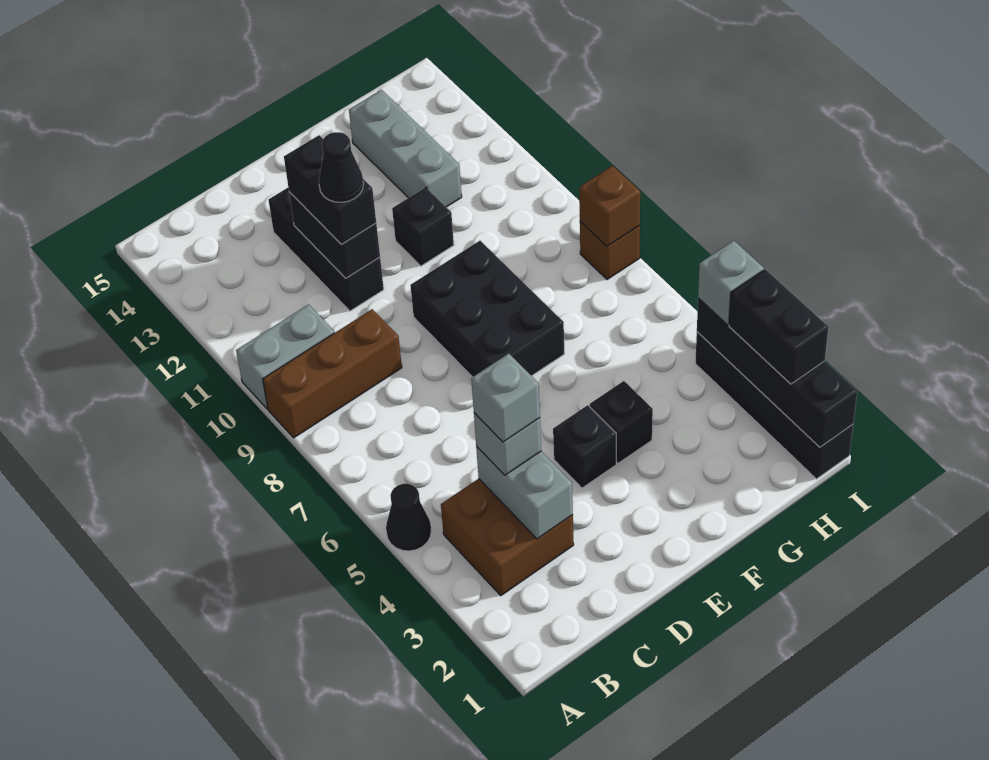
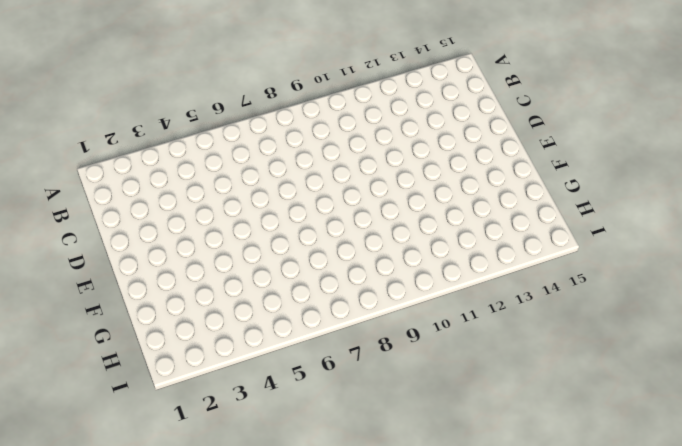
none -> black 1x1 cone [386,484,431,551]
none -> brown 1x3 brick [263,309,402,438]
none -> grey 1x2 brick [236,304,334,409]

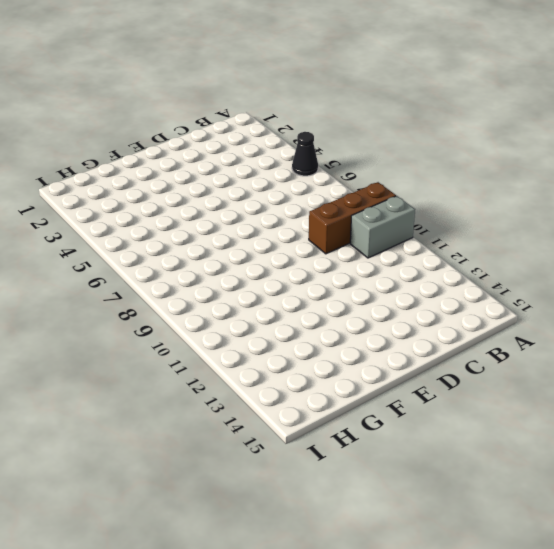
none -> brown 2x2 brick [441,479,574,596]
none -> black 1x3 brick [269,188,384,311]
none -> black 1x1 brick [553,405,616,488]

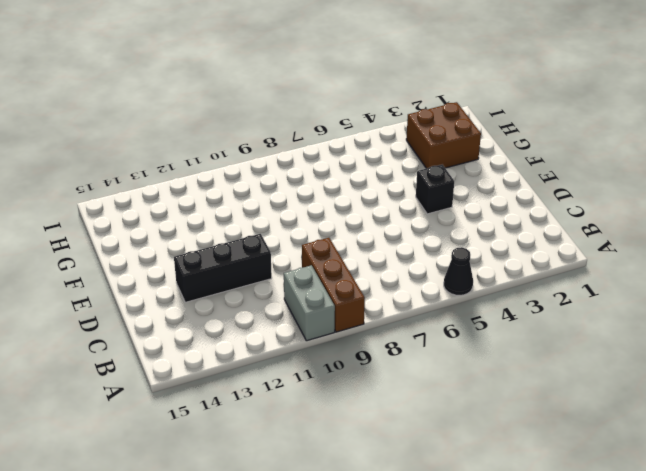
brown 2x2 brick [406,102,481,169] -> brown 2x2 brick moved to [441,479,574,596]
none -> black 2x3 brick [410,241,564,377]
none -> black 1x1 brick [590,381,653,463]
none -> black 1x1 brick [392,187,454,266]

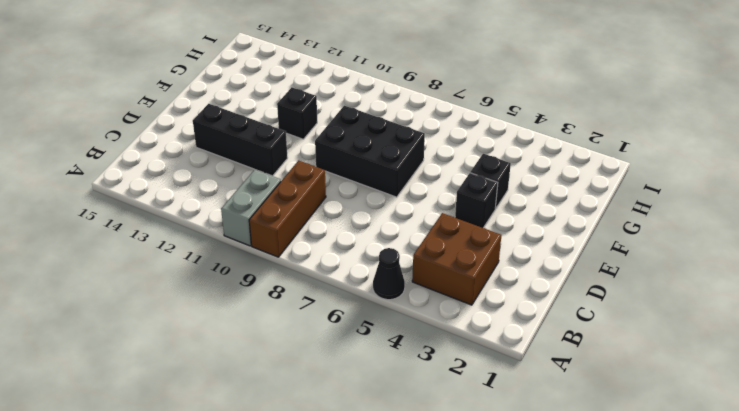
none -> grey 1x3 brick [349,90,462,207]
none -> black 1x4 brick [695,332,853,479]
none -> brown 1x1 brick [580,222,640,280]

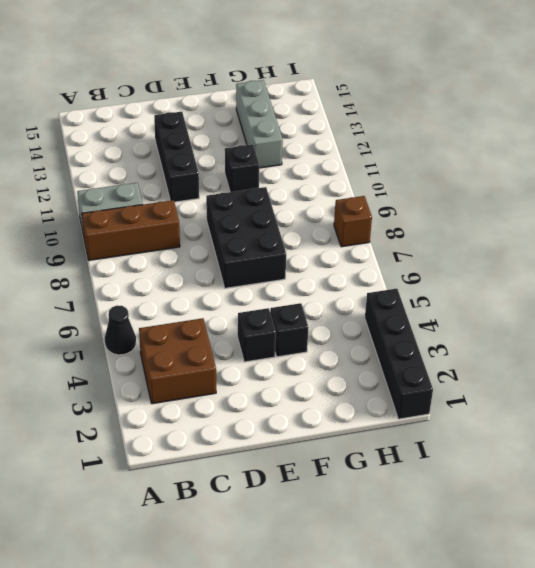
none -> grey 1x2 brick [476,446,573,539]
none -> black 1x2 brick [289,192,380,278]
none -> black 1x4 brick [697,298,857,447]

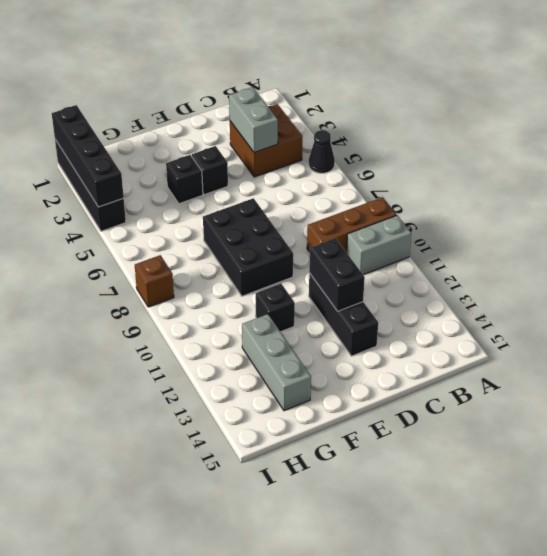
none -> brown 1x1 brick [579,166,640,246]
none -> grey 1x1 brick [474,413,541,475]
none -> black 1x2 brick [284,135,376,244]

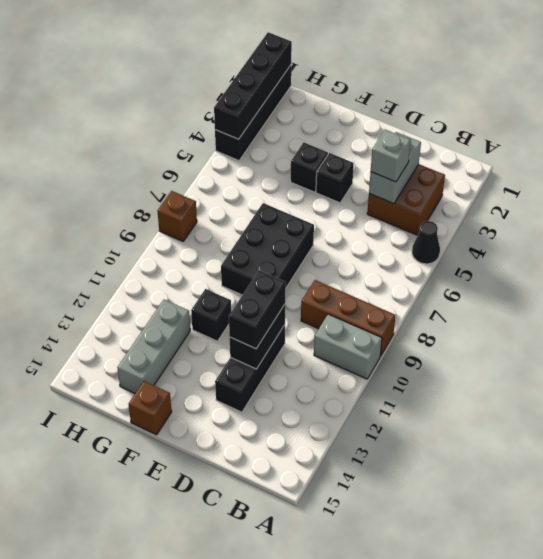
brown 1x1 brick [129,381,172,435] -> brown 1x1 brick moved to [579,166,640,246]
none -> black 1x2 brick [729,269,828,384]
none -> grey 1x1 brick [698,241,764,325]
none -> grey 1x1 brick [471,354,540,442]

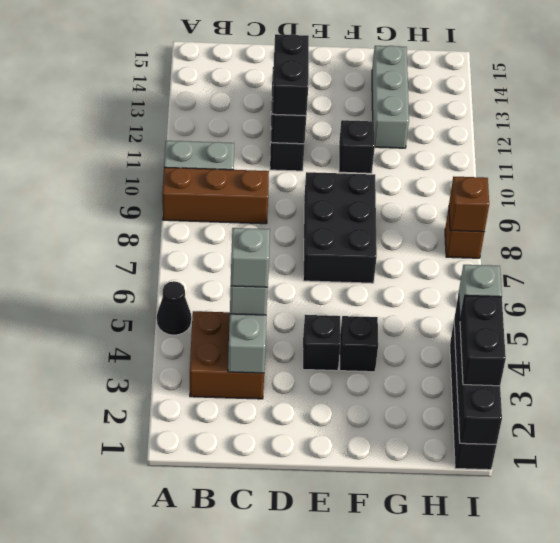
none -> black 1x1 cone [319,132,364,202]

